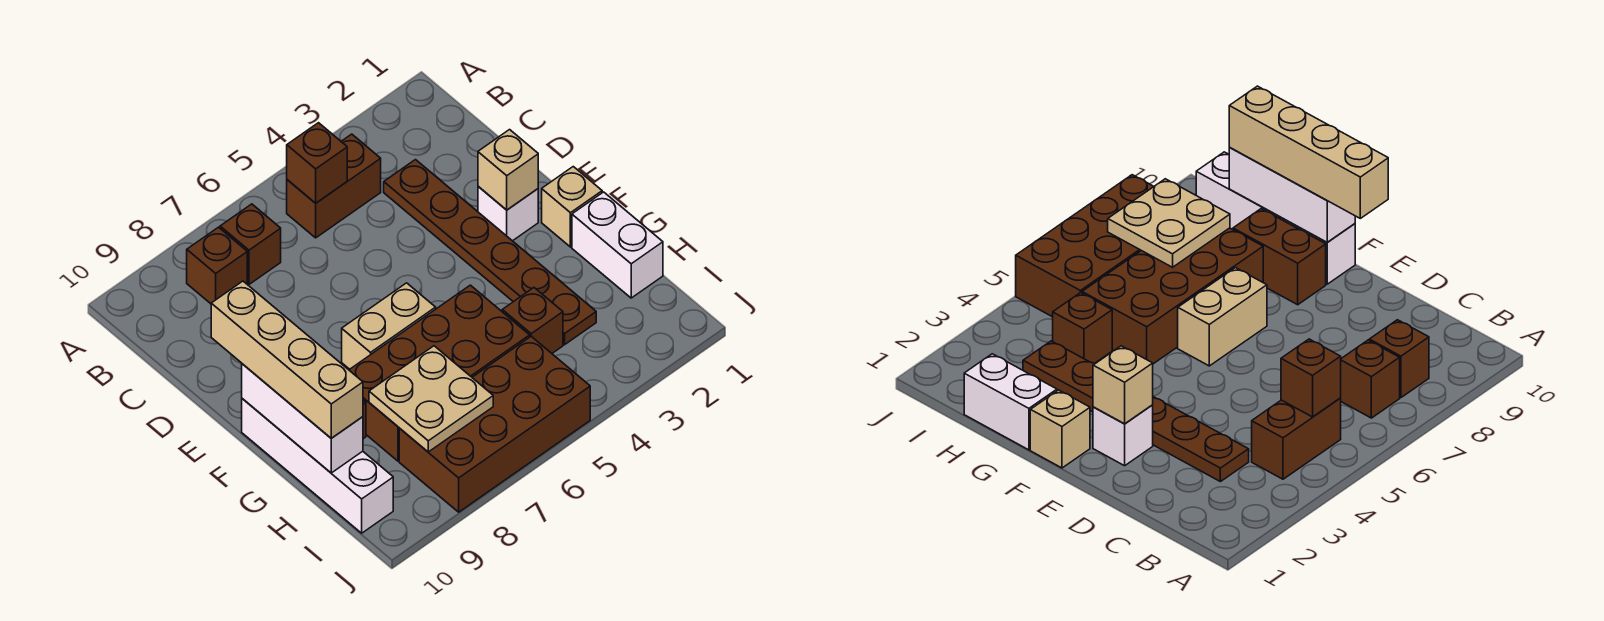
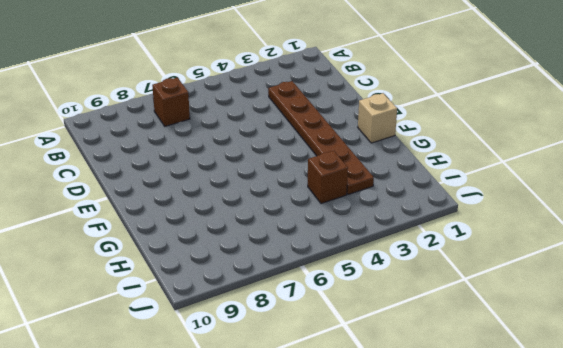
none -> brown 1x2 brick [287,134,381,238]
none -> brown 1x1 brick [187,227,247,304]
none -> white 1x1 brick [478,186,538,241]

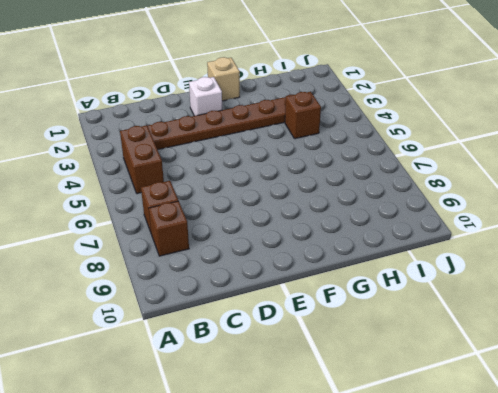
none -> tan 1x2 brick [342,283,436,369]
none -> brown 1x2 brick [1233,209,1326,305]
none -> white 1x4 brick [242,399,393,533]

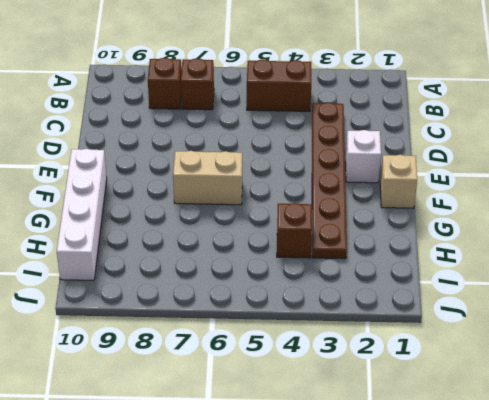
none -> brown 1x2 brick [1233,209,1326,305]
none -> white 1x2 brick [572,192,663,298]
none -> brown 2x4 brick [349,285,530,461]

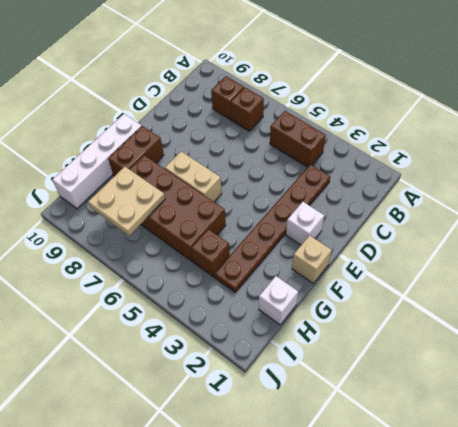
white 1x1 brick [259,276,298,325] -> white 1x2 brick [572,192,663,298]
none -> brown 2x4 brick [399,337,590,512]
none -> brown 1x1 brick [287,123,347,203]
none -> tan 1x1 brick [478,130,538,210]

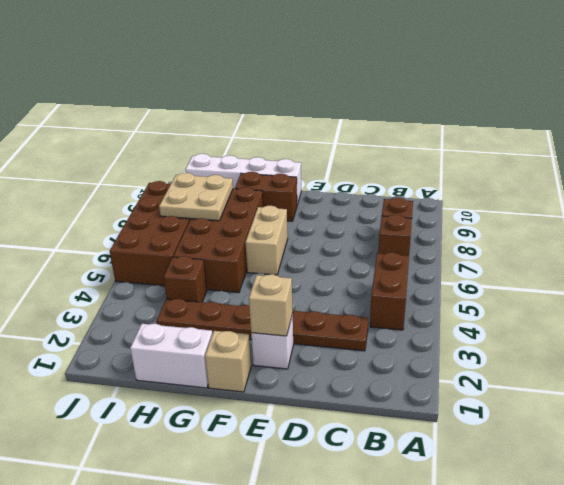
none -> brown 1x1 brick [287,123,347,203]
none -> white 1x3 brick [242,364,363,473]
none -> tan 1x4 brick [211,281,363,438]

